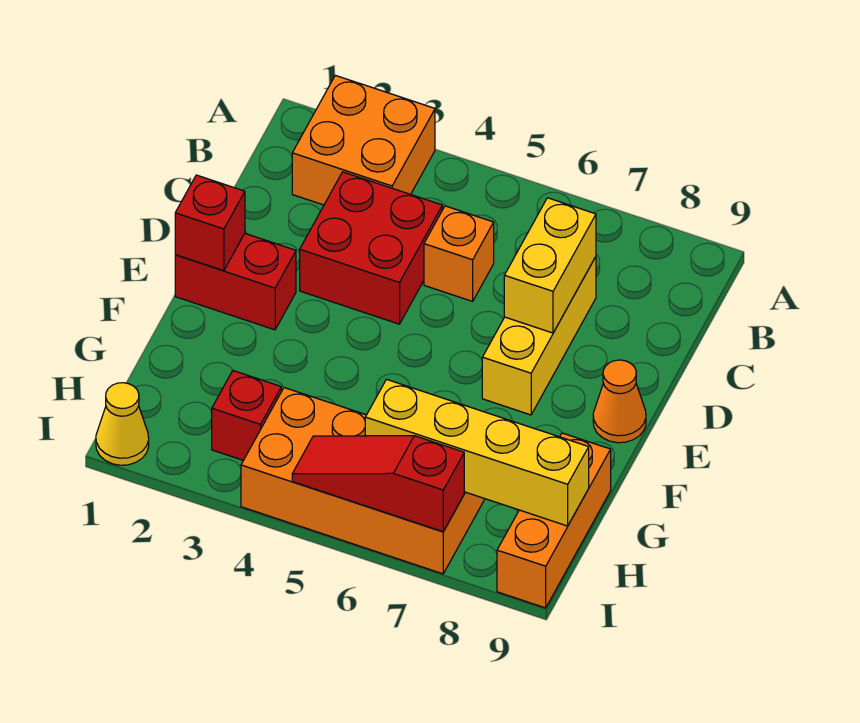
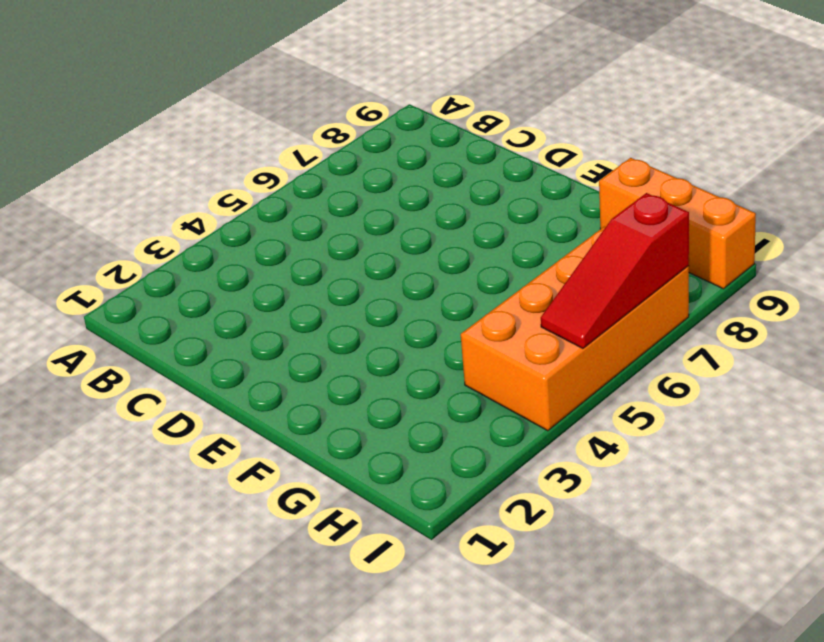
none -> orange 2x2 brick [292,75,435,205]
none -> red 2x2 brick [300,172,442,324]
none -> orange 1x1 brick [424,206,494,301]

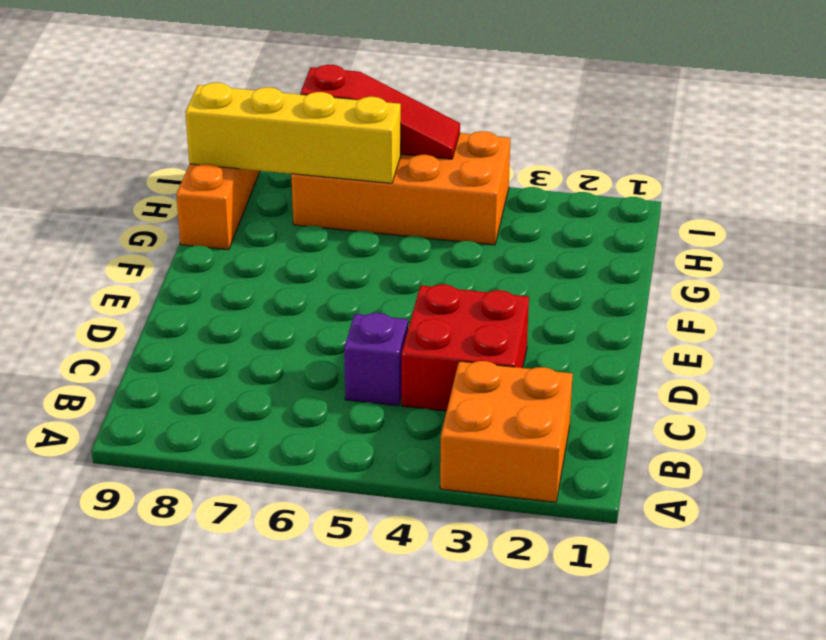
purple 1x1 brick [344,313,408,406] -> orange 1x1 brick [424,206,494,301]
none -> yellow 1x3 brick [482,257,596,415]
none -> red 1x2 brick [175,234,296,330]
none -> orange 1x1 cone [593,360,646,443]

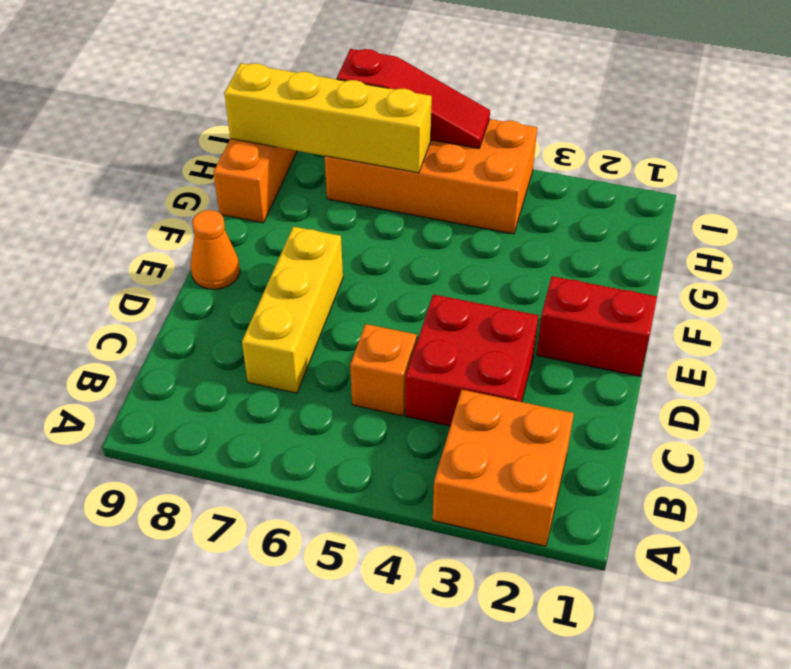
none -> red 1x1 brick [212,371,281,460]
none -> yellow 1x1 cone [96,383,149,465]
none -> yellow 1x2 brick [504,198,596,333]

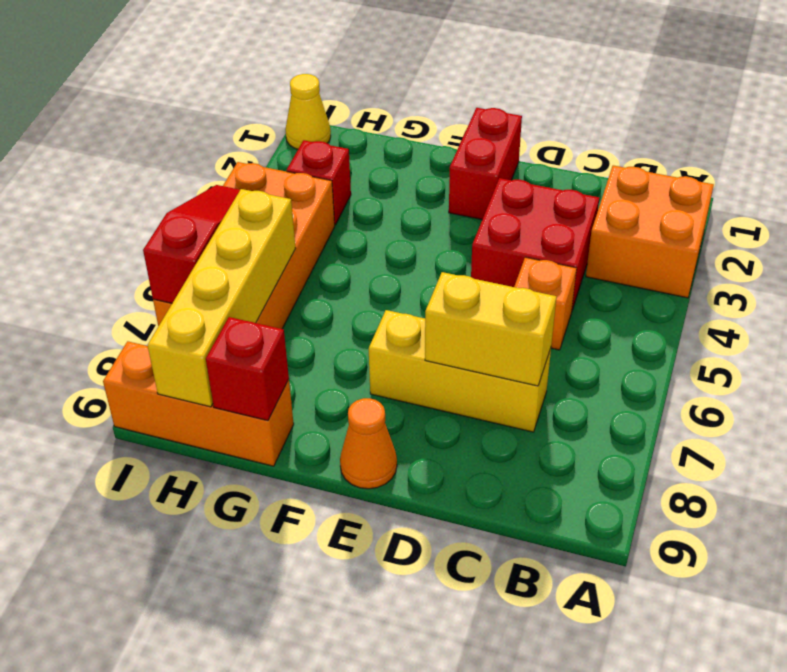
red 1x1 brick [206,317,289,421] -> red 1x1 brick moved to [175,175,245,271]

